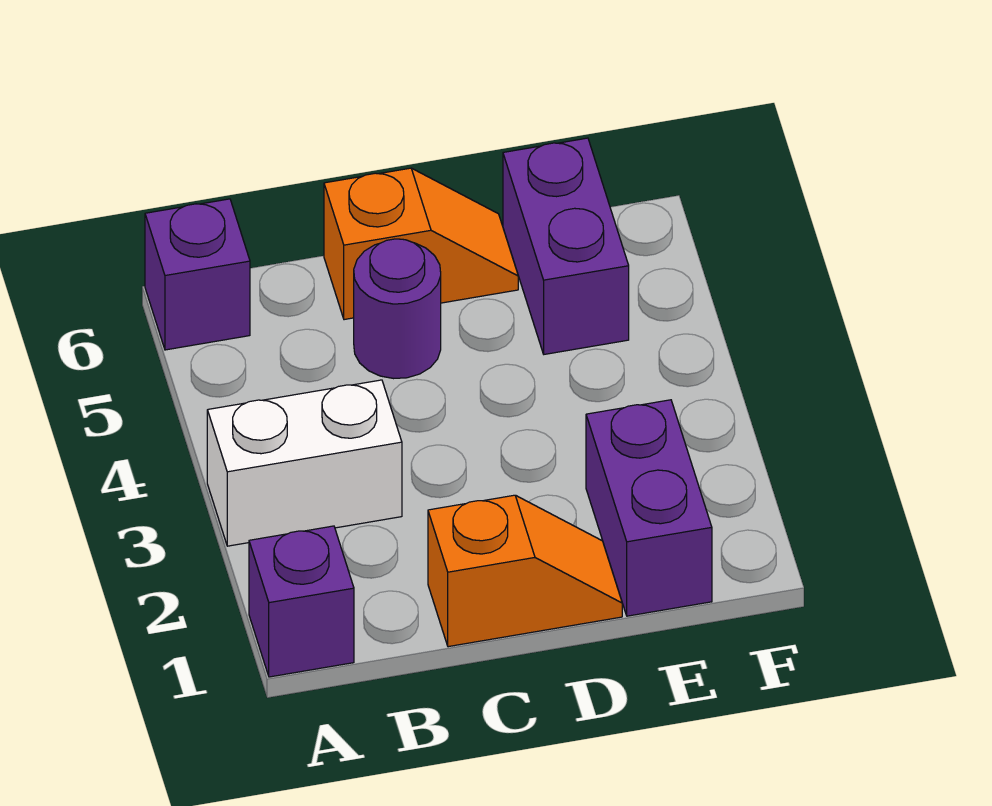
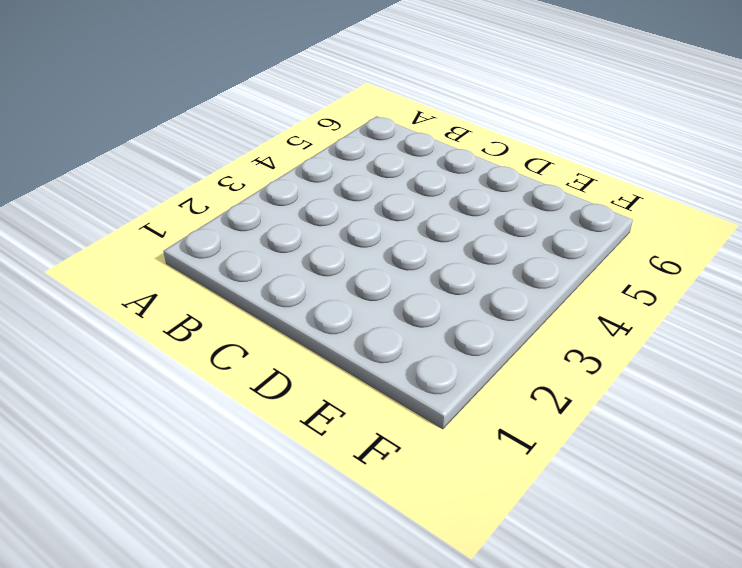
none -> purple 1x1 brick [249,526,354,677]
none -> white 1x2 brick [207,380,402,546]

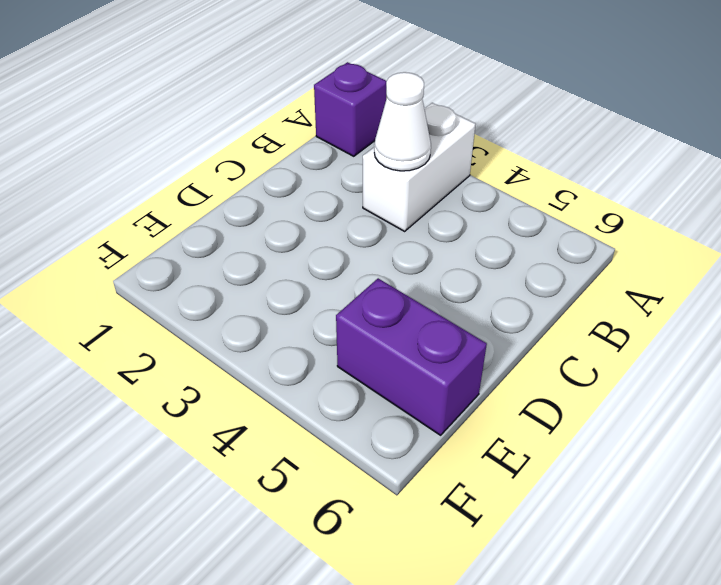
white 1x1 cone [374,72,431,171] -> none
none -> purple 1x1 brick [145,199,250,350]
none -> orange 1x2 slope [428,495,622,647]

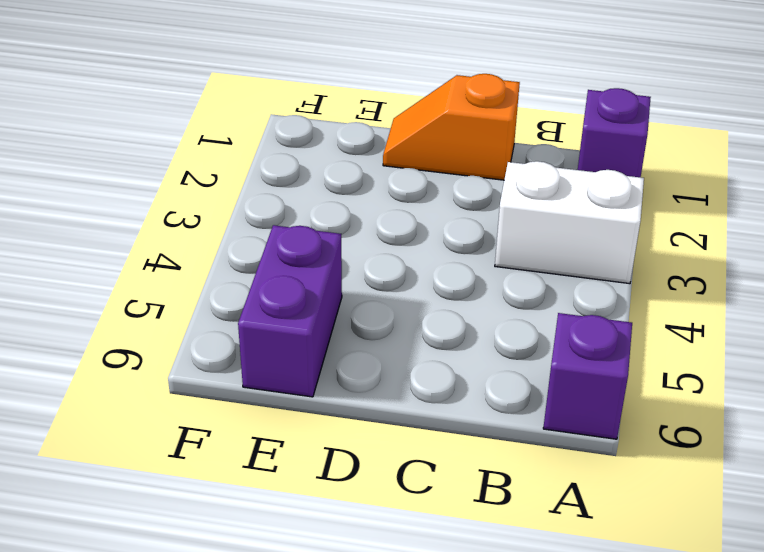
none -> purple 1x1 round brick [354,239,441,379]
none -> orange 1x2 slope [324,168,518,320]

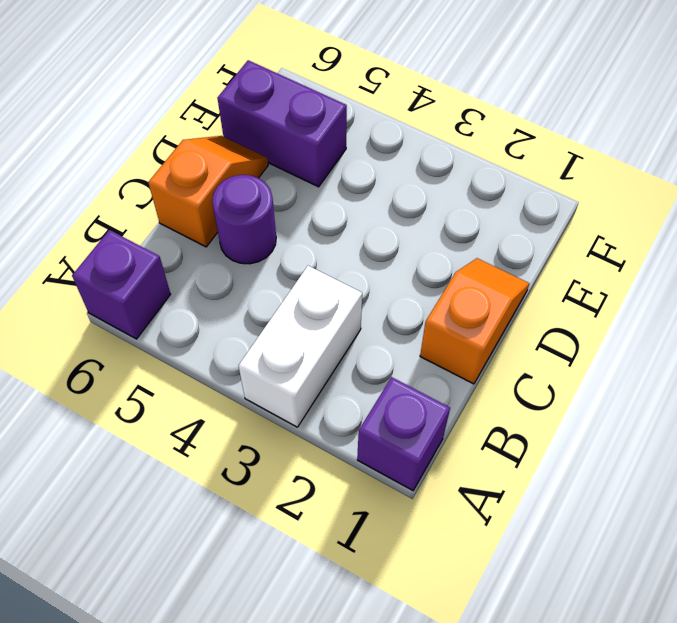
none -> purple 1x2 brick [586,400,712,616]

